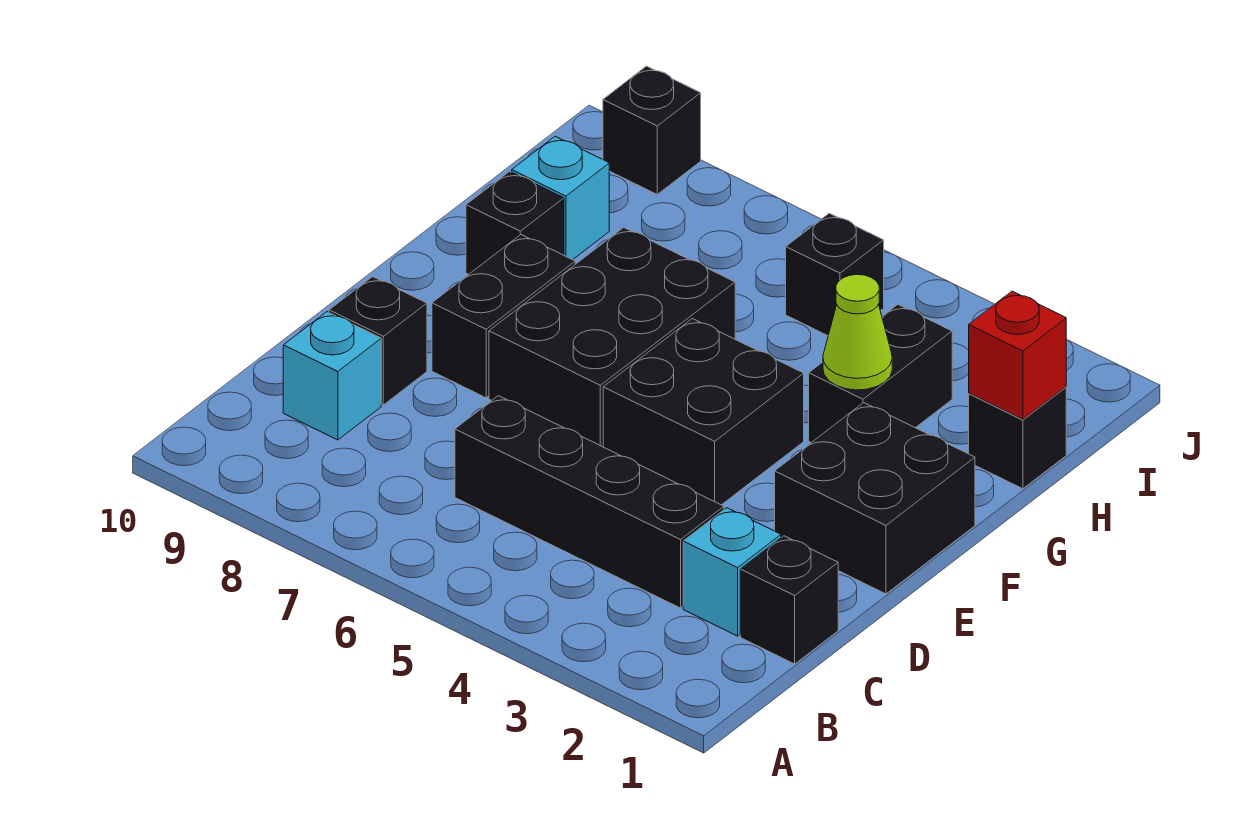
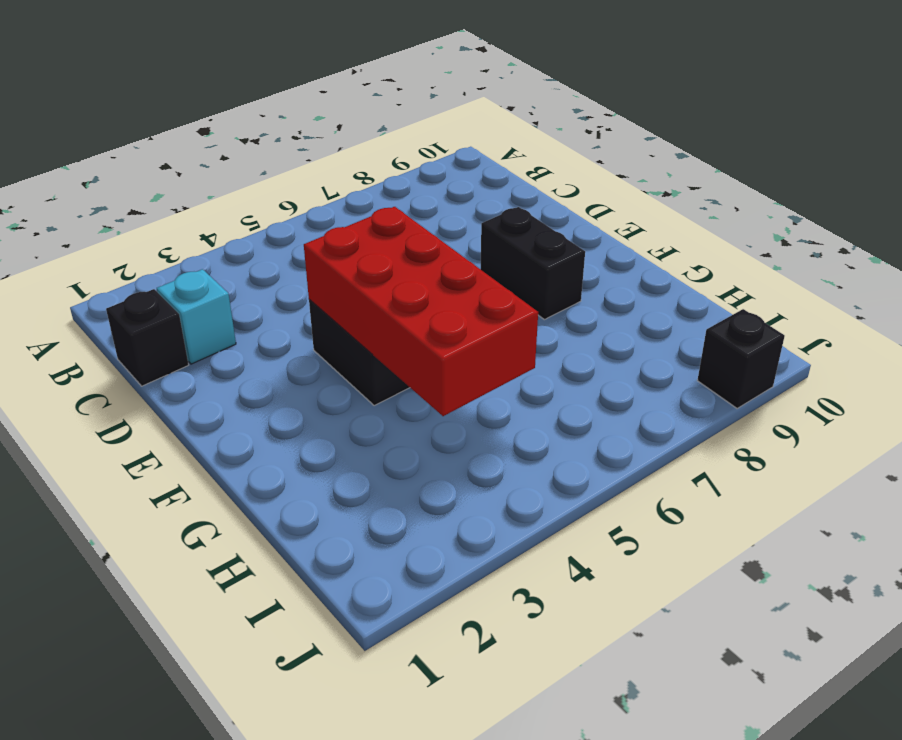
red 2x4 brick [304,207,538,416] -> none
none -> black 1x4 brick [455,396,724,608]
none -> cyan 1x1 brick [283,312,381,440]
none -> black 1x1 brick [329,277,427,405]

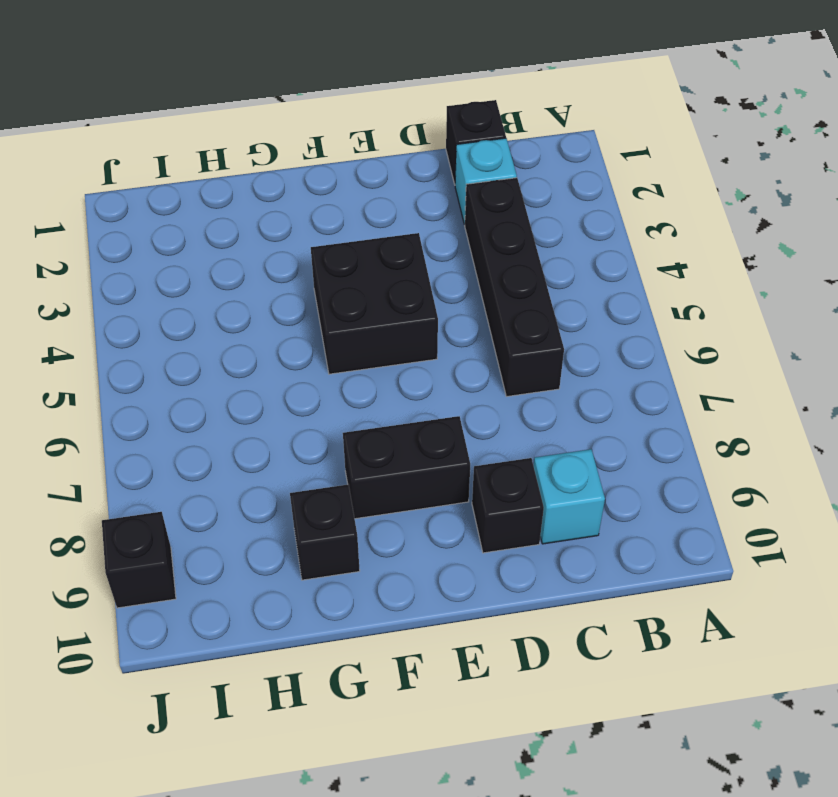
none -> black 2x2 brick [775,403,975,594]
none -> black 2x3 brick [489,227,735,447]
none -> black 1x2 brick [809,305,952,443]

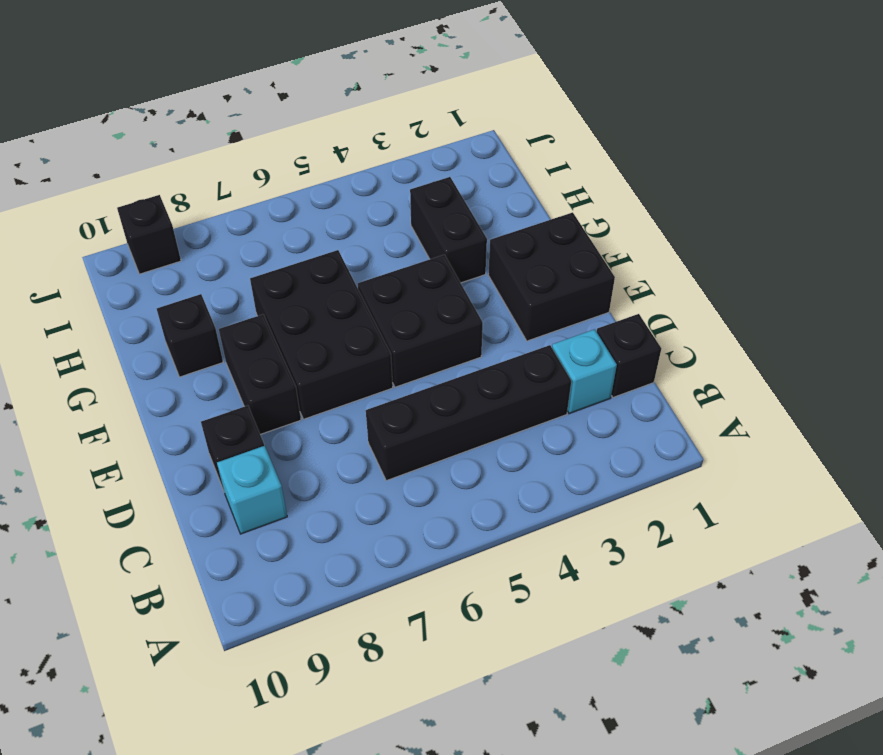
none -> black 1x1 brick [969,387,1066,489]
none -> cyan 1x1 brick [512,136,609,260]
none -> black 1x1 brick [786,213,884,336]

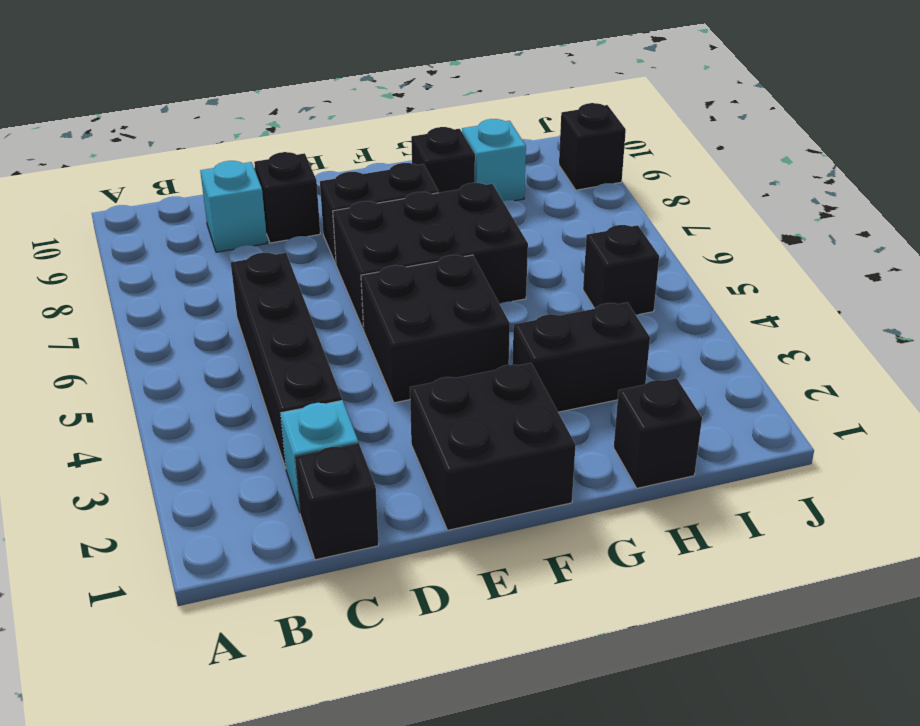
none -> lime 1x1 cone [823,275,892,390]
none -> red 1x1 brick [969,291,1066,419]

